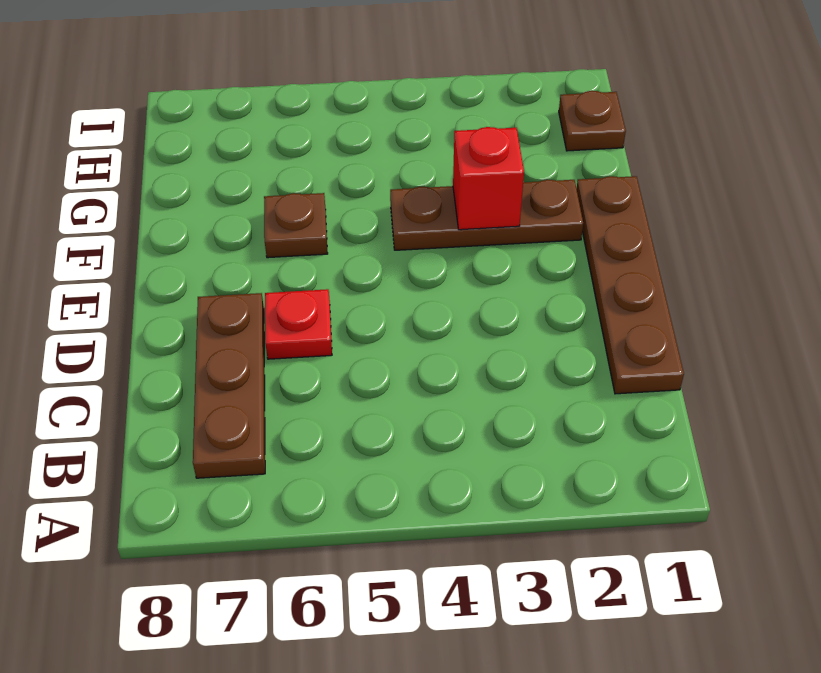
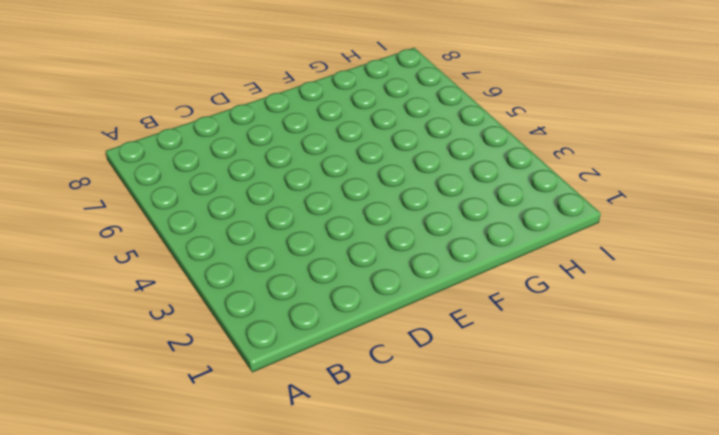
none -> brown 1x3 plate [193,293,265,478]
none -> brown 1x4 plate [576,176,684,394]

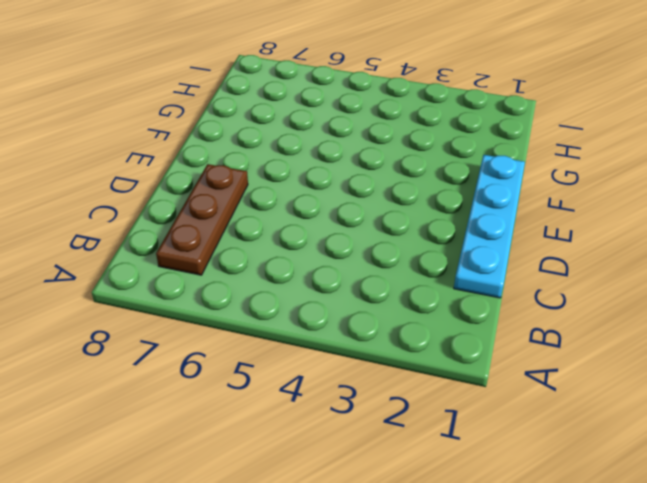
cyan 1x4 plate [454,155,525,298] -> brown 1x4 plate [576,176,684,394]
none -> red 1x1 plate [265,289,332,359]
none -> brown 1x3 plate [390,180,583,250]

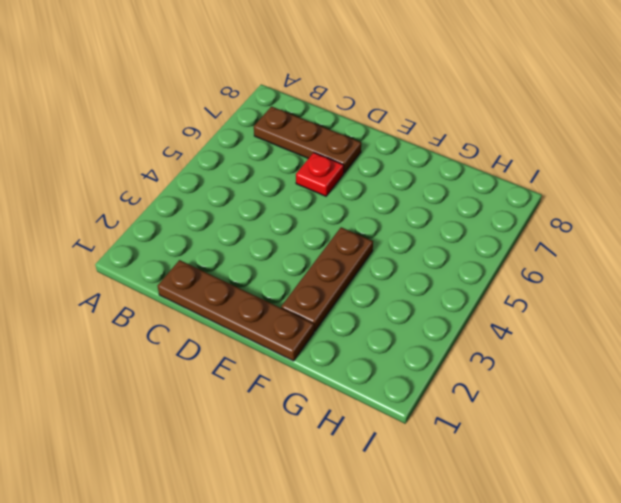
none -> brown 1x1 plate [264,193,328,258]
none -> brown 1x1 plate [559,91,626,151]

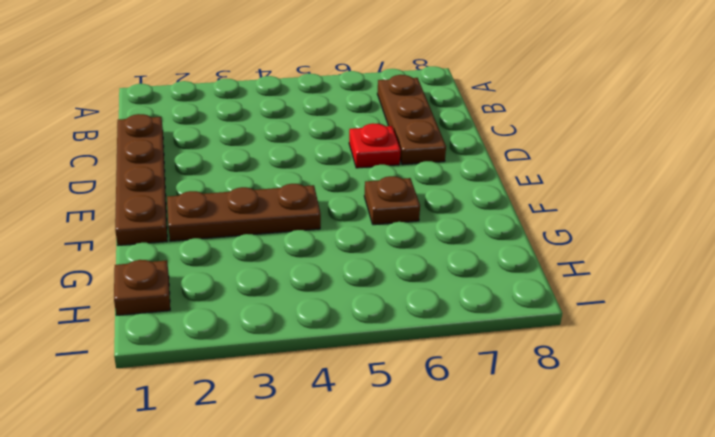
none -> red 1x1 brick [453,127,524,230]

